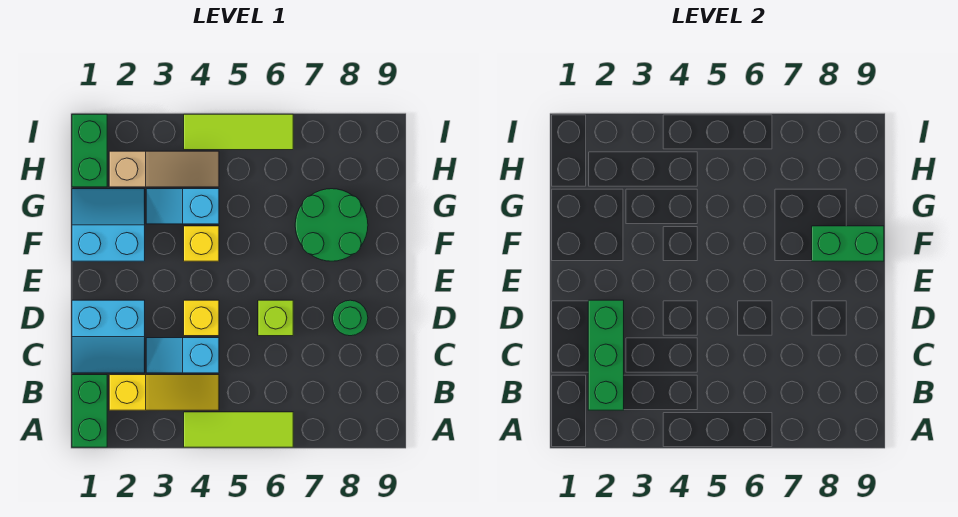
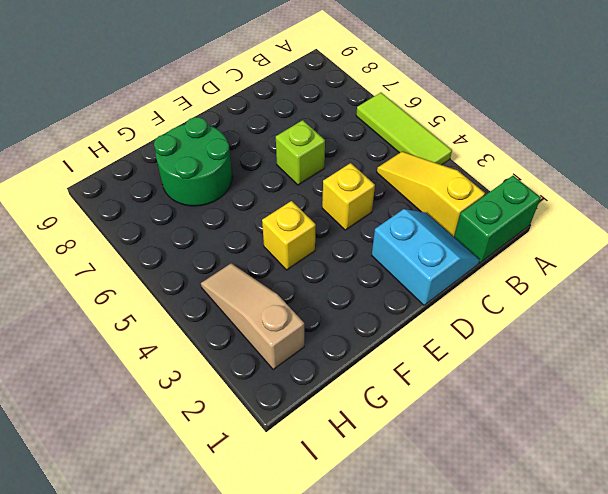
none -> cyan 1x2 slope [146,338,219,373]
none -> green 1x1 round brick [333,300,368,336]
none -> cyan 2x2 slope [72,189,145,261]

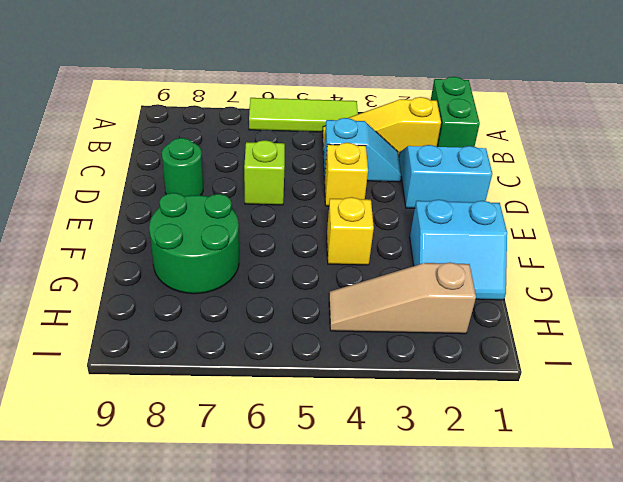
none -> cyan 1x2 slope [146,189,219,224]
none -> green 1x2 brick [72,114,107,187]
none -> lime 1x3 tile [184,114,293,150]

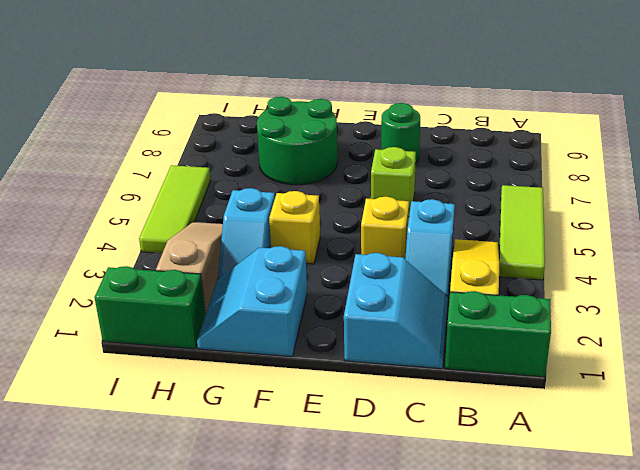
none -> green 1x3 brick [588,300,624,410]
none -> green 1x2 brick [812,226,884,261]

